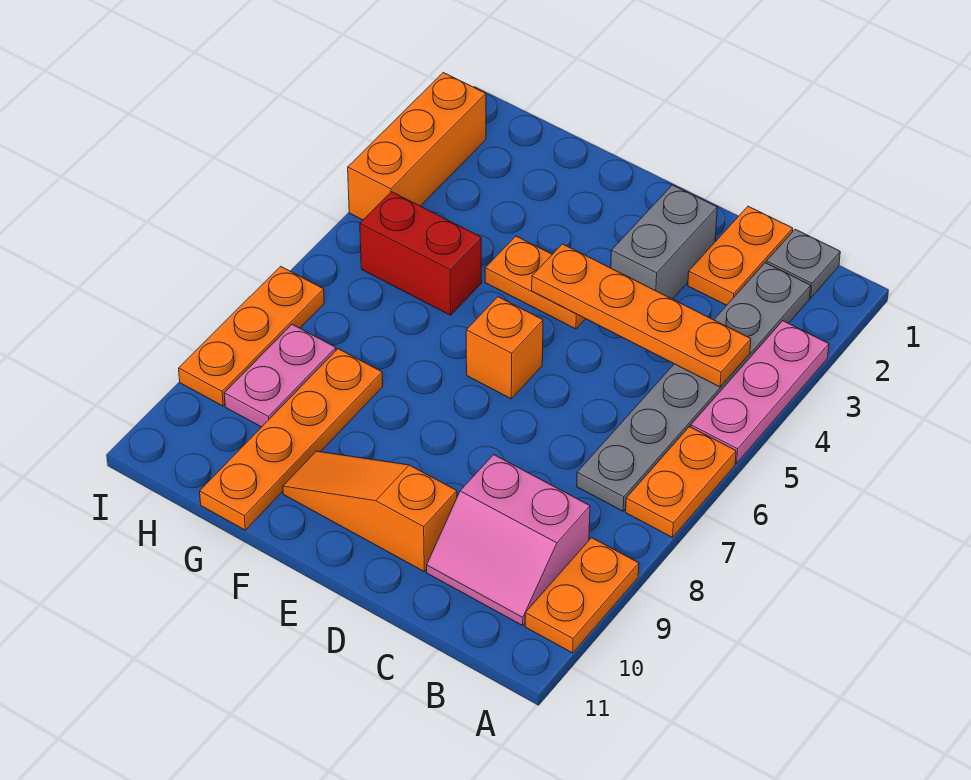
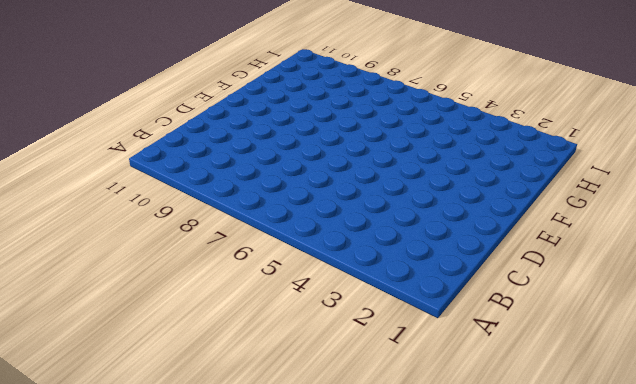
none -> pink 1x3 plate [691,321,829,463]
none -> orange 1x2 plate [626,427,736,537]
none -> orange 1x2 plate [525,538,639,653]

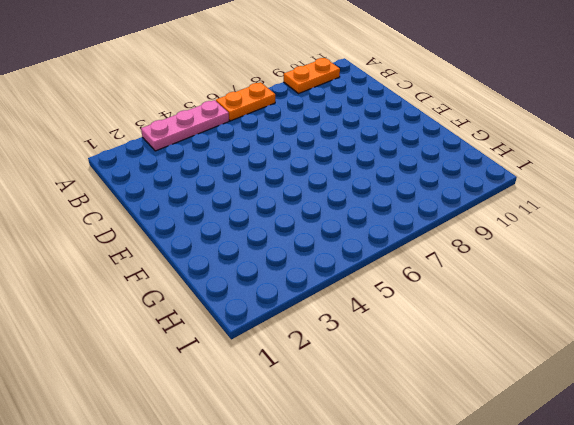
none -> grey 1x1 plate [766,229,840,298]
none -> grey 1x6 plate [577,263,811,511]
none -> pink 2x2 slope [427,455,590,625]

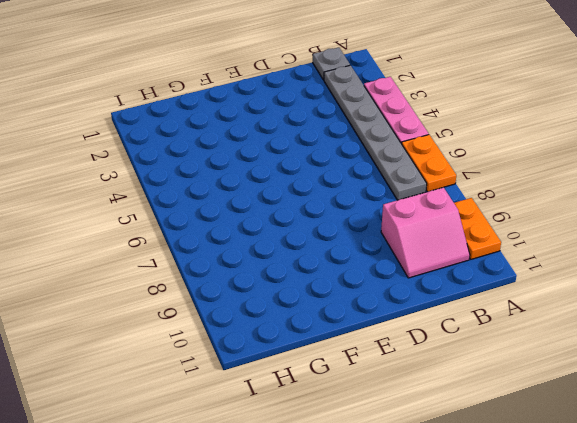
none -> orange 1x2 plate [688,206,793,305]
none -> grey 1x2 brick [611,185,717,299]
none -> orange 1x3 slope [283,451,457,572]

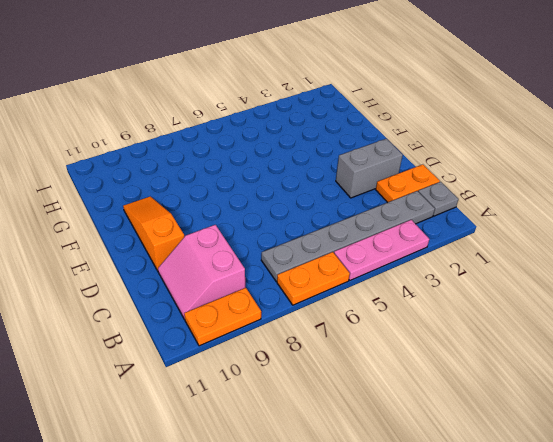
none -> orange 1x2 plate [485,236,585,329]
none -> orange 1x1 brick [466,297,543,399]
none -> red 1x2 brick [360,192,482,315]

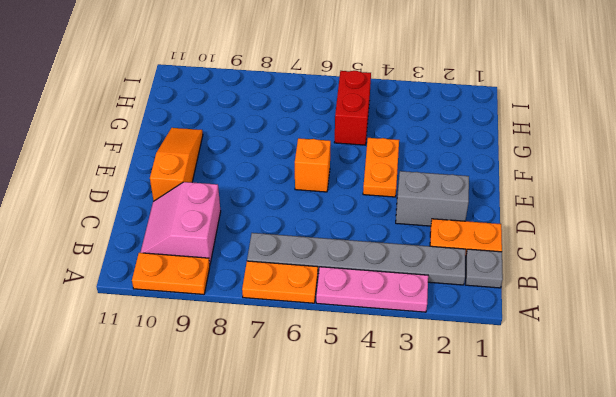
none -> orange 1x4 plate [200,349,383,530]
none -> pink 1x2 plate [224,324,336,427]
none -> orange 1x3 brick [348,73,486,220]

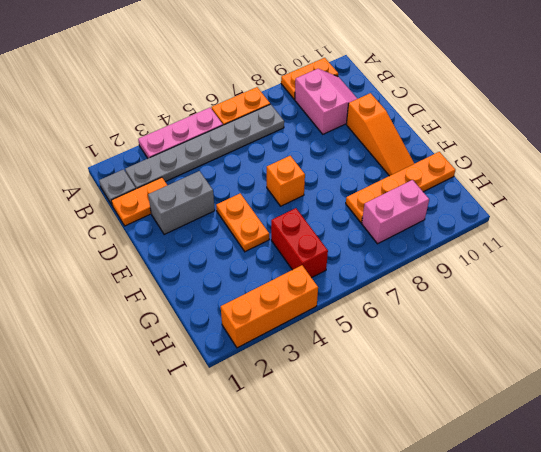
pink 1x2 brick [362,180,429,244] -> pink 1x2 plate [224,324,336,427]
none -> orange 1x3 plate [179,266,324,406]
none -> orange 1x4 plate [532,244,751,387]

